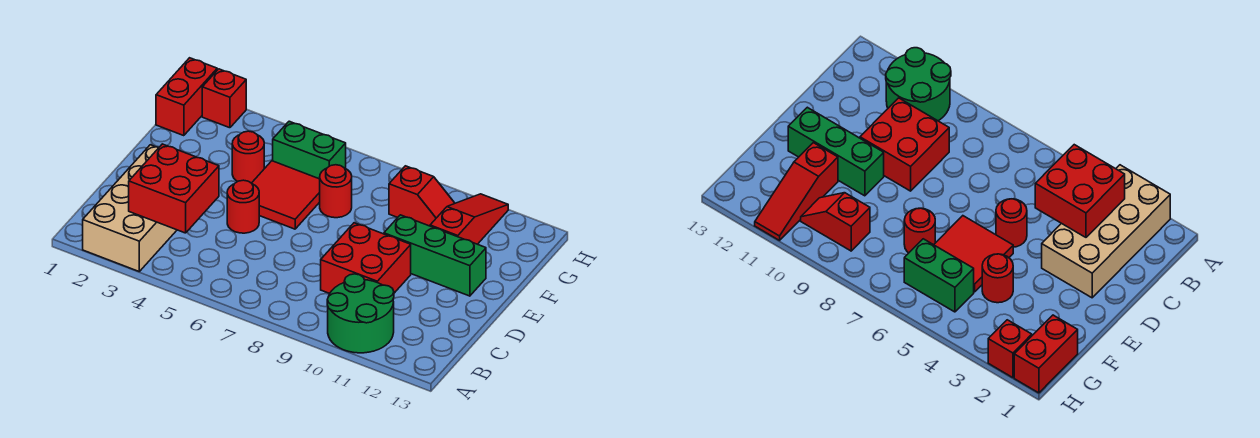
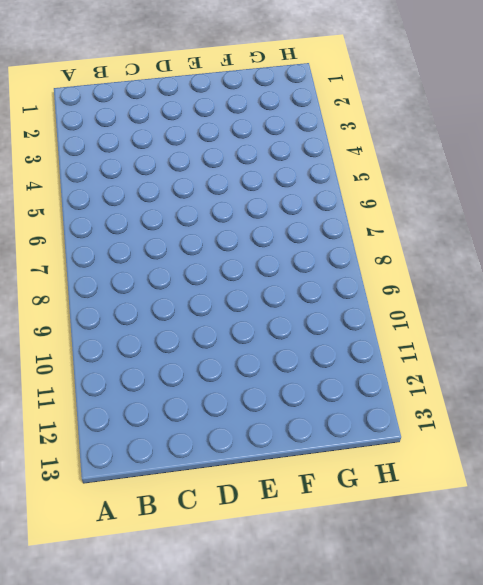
none -> tan 2x4 brick [83,145,177,271]
none -> green 2x2 round brick [327,274,394,353]
none -> red 2x2 brick [321,223,411,293]

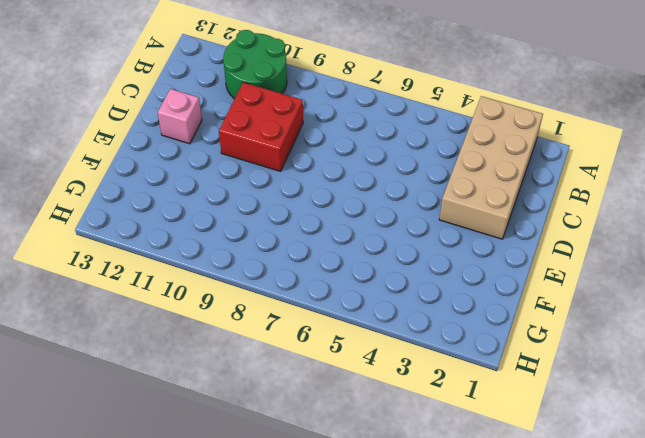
pink 1x1 brick [158,89,202,144] -> none
none -> red 1x1 round brick [227,180,259,233]
none -> red 2x2 tile [252,161,320,229]
none -> green 1x3 brick [384,215,486,296]

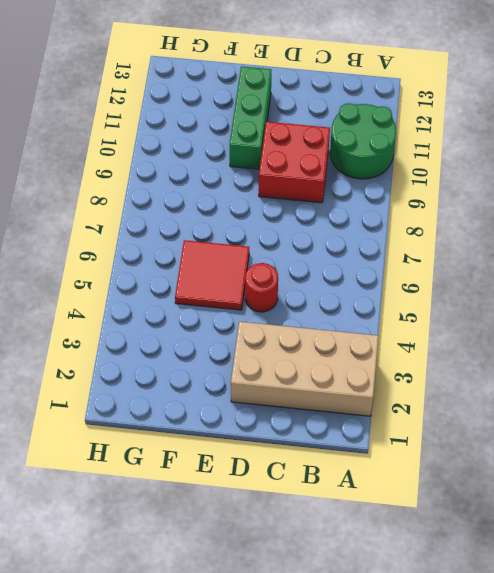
none -> red 1x1 round brick [232,131,264,183]
none -> red 1x1 round brick [320,165,352,218]
none -> red 1x3 slope [430,194,508,244]

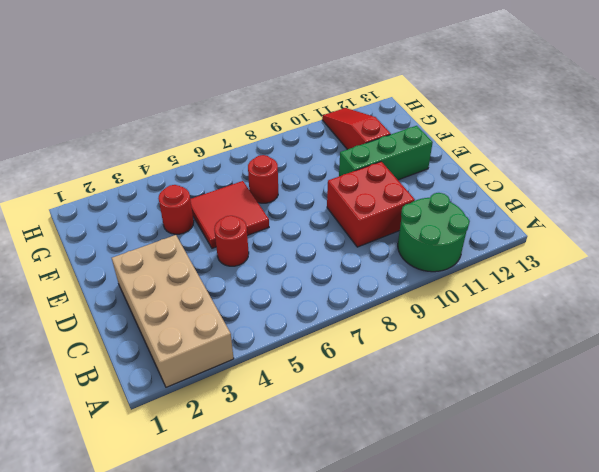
none -> red 1x2 brick [156,58,217,136]
none -> green 1x2 brick [273,121,346,179]
none -> red 1x2 slope [389,166,455,226]

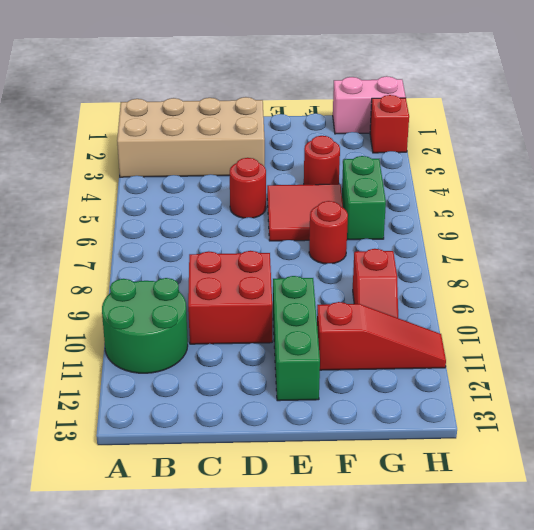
pink 1x2 brick [333,76,406,134] -> red 1x2 brick [156,58,217,136]
none -> red 2x2 brick [129,144,219,233]

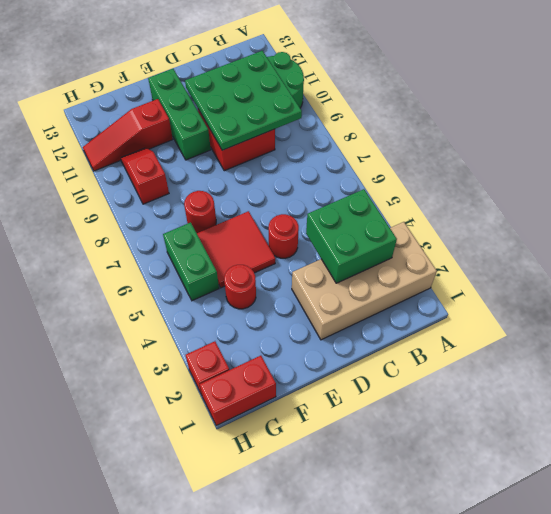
green 2x2 brick [306,189,397,283] -> red 2x2 brick [129,144,219,233]
green 3x3 plate [185,51,302,150] -> none

